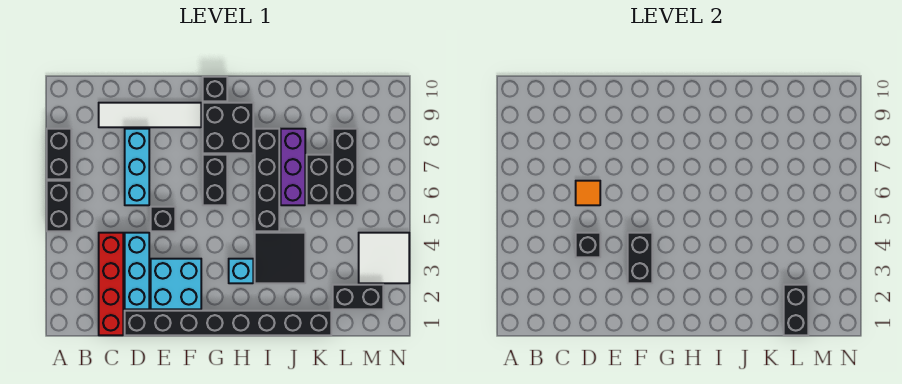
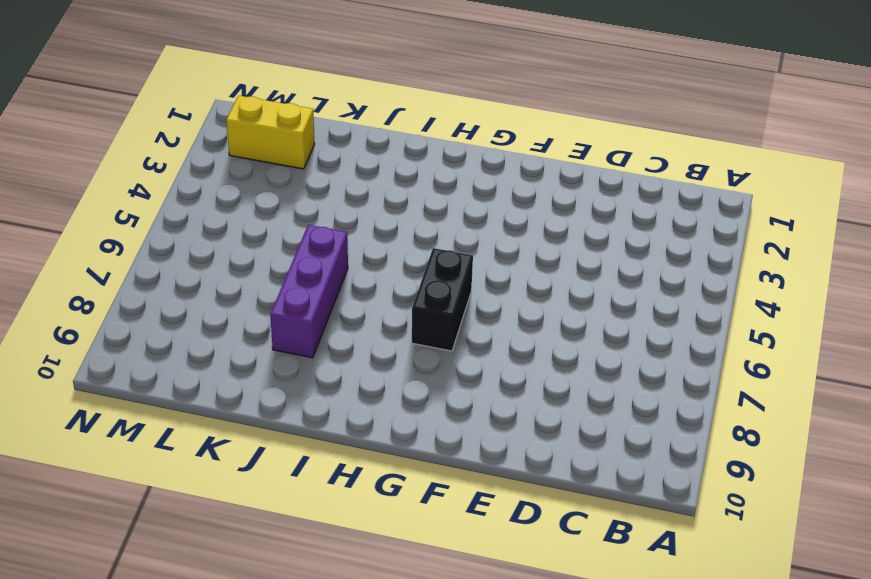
yellow 1x2 brick [226,96,315,169] -> black 1x2 brick [333,285,383,309]
none -> black 1x2 brick [47,181,71,231]
none -> black 1x2 brick [47,129,71,179]
none -> red 1x4 brick [99,233,123,335]

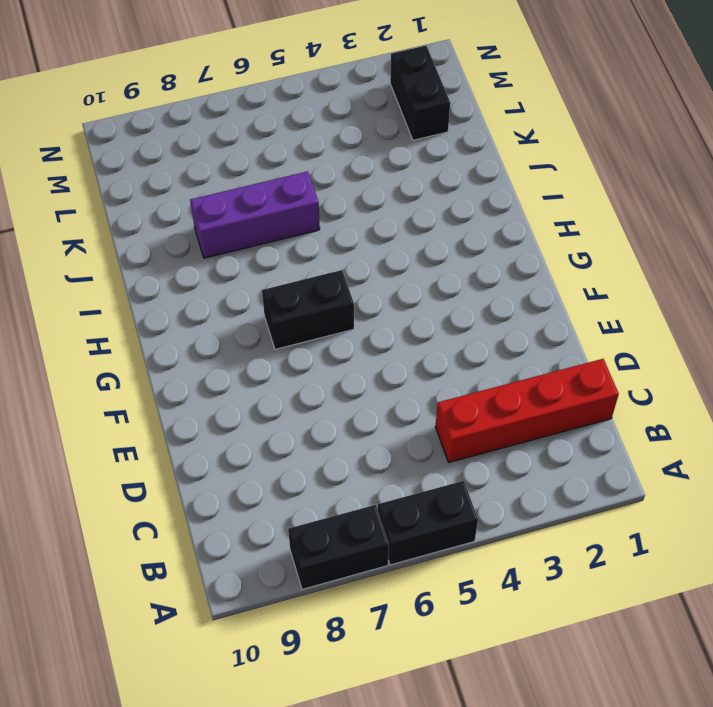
none -> white 1x4 tile [99,103,201,127]
none -> black 1x8 brick [125,311,331,335]
none -> cyan 1x3 brick [125,233,149,309]

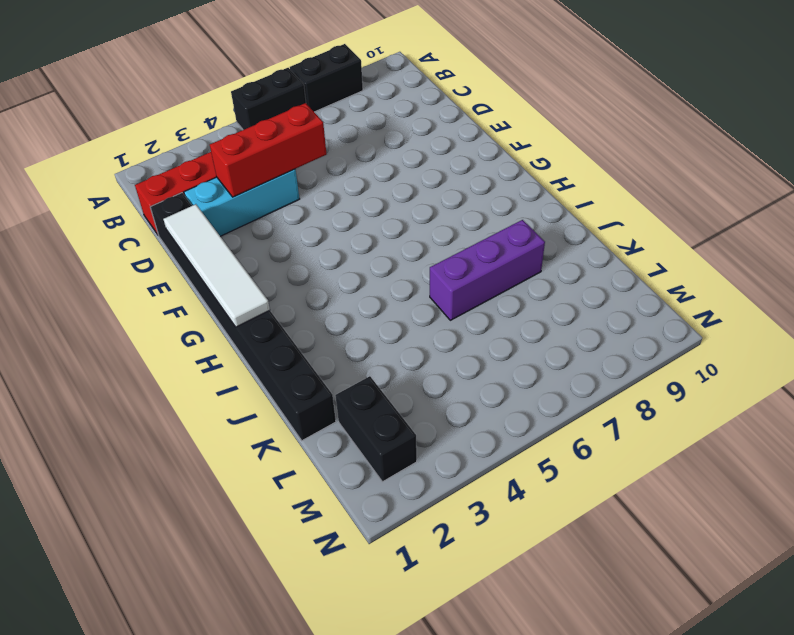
red 1x3 brick [210,103,327,197] -> black 1x1 brick [576,233,600,257]
white 1x4 tile [163,204,270,327] -> white 1x4 tile moved to [99,103,201,127]
none -> cyan 1x3 brick [125,129,149,205]
none -> cyan 2x2 brick [151,259,201,309]
none -> black 1x1 brick [151,207,175,231]

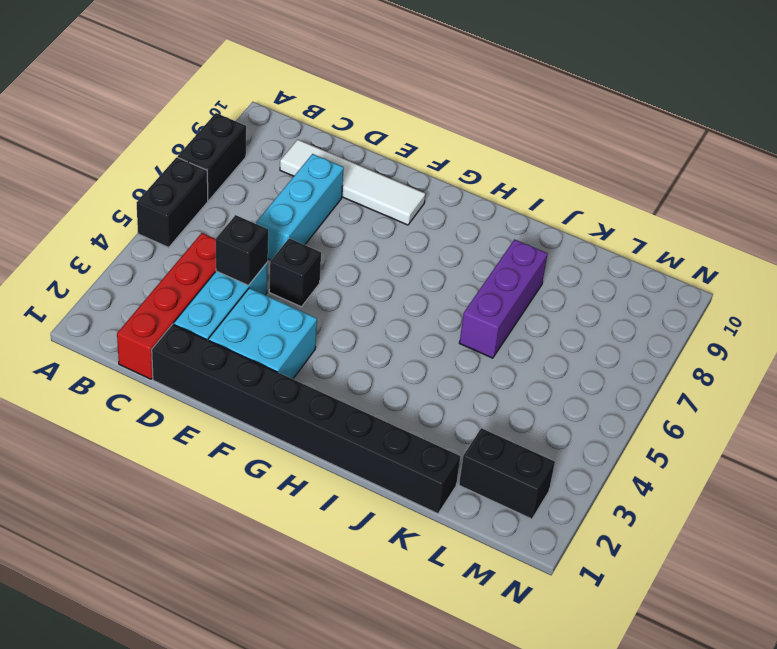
none -> black 1x2 brick [203,155,227,205]
none -> black 2x2 brick [203,103,253,153]
none -> black 1x1 brick [203,77,227,101]

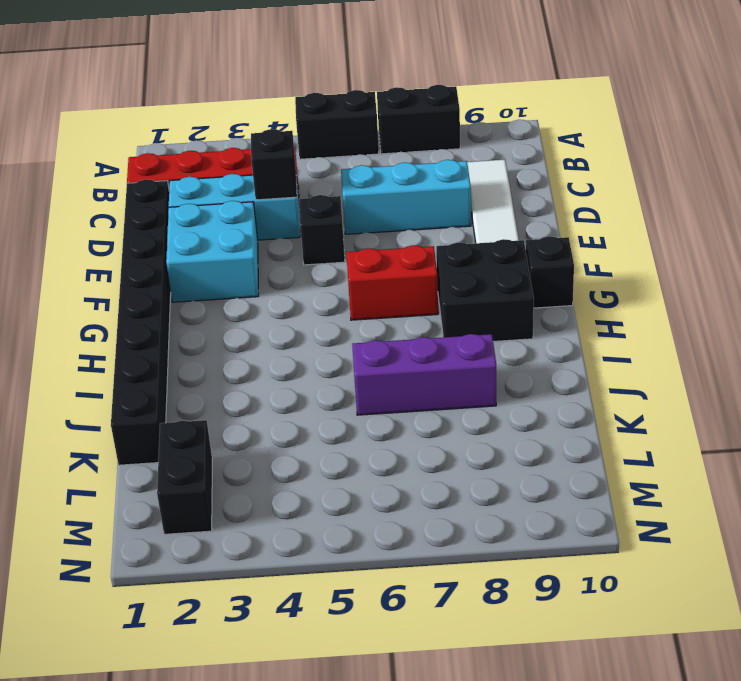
red 1x2 brick [346,245,438,320] -> black 1x2 brick [203,155,227,205]
none -> cyan 1x1 brick [229,259,253,283]
none -> black 2x2 tile [255,233,305,283]
none -> black 1x4 brick [255,129,279,231]

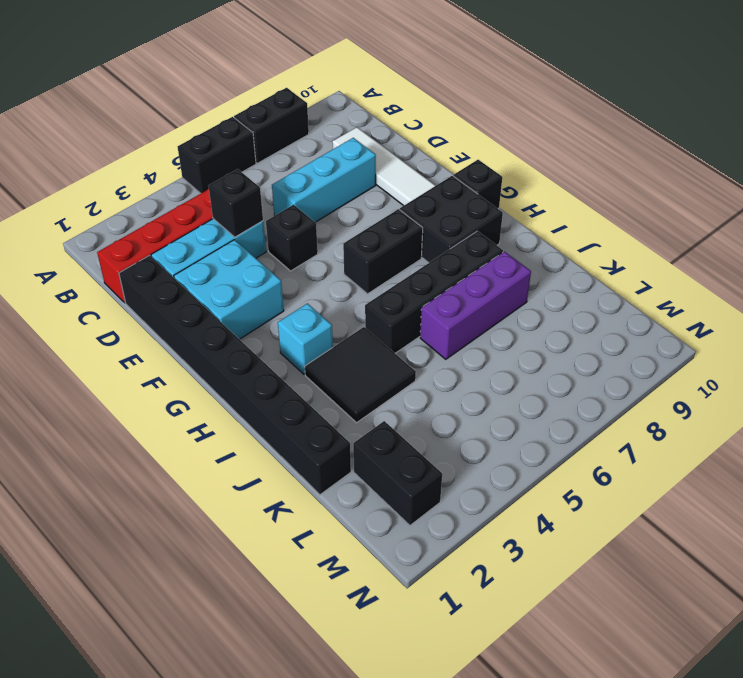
none -> black 1x2 brick [307,155,331,205]
none -> black 1x3 brick [333,129,357,205]
none -> white 2x2 tile [359,233,409,283]

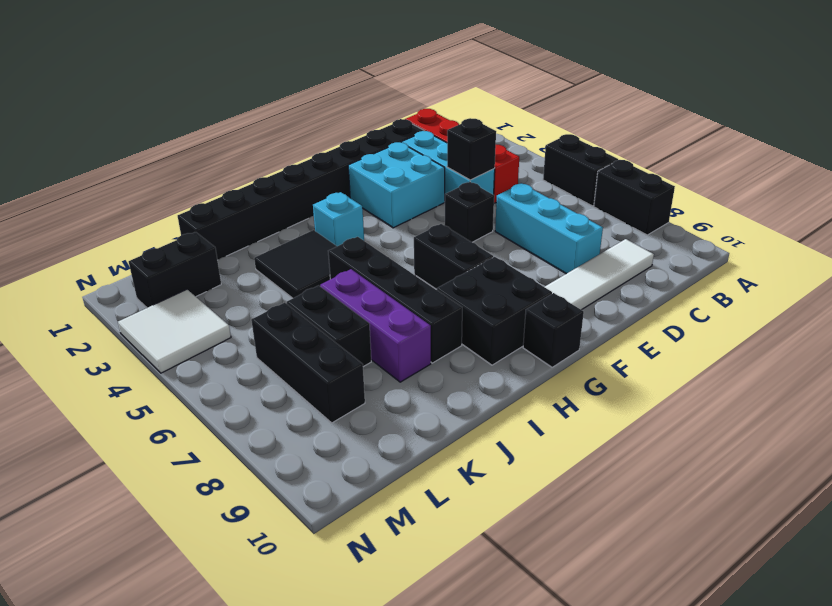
none -> orange 1x1 tile [576,181,600,205]
none -> black 1x2 brick [628,233,652,283]
none -> black 1x2 brick [784,285,808,335]

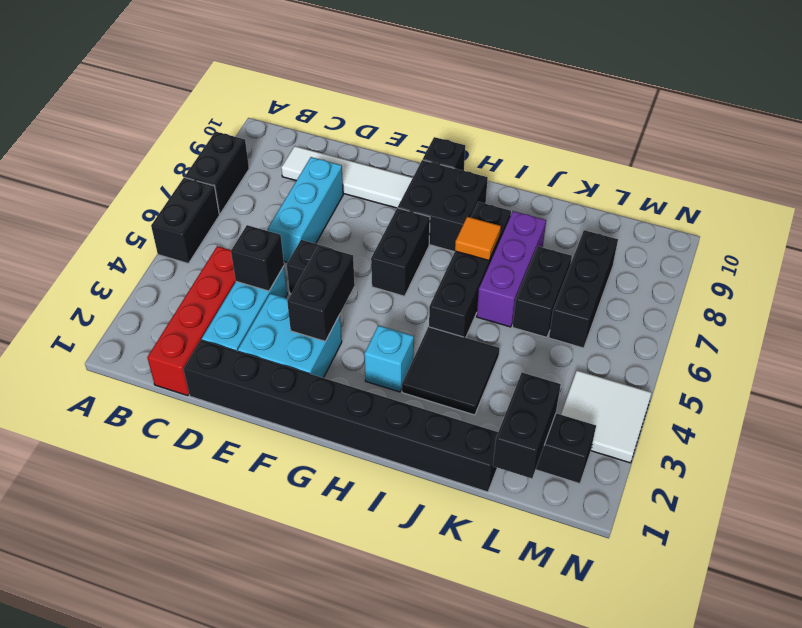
orange 1x1 tile [455,217,501,260] -> orange 1x1 tile moved to [576,181,600,205]

